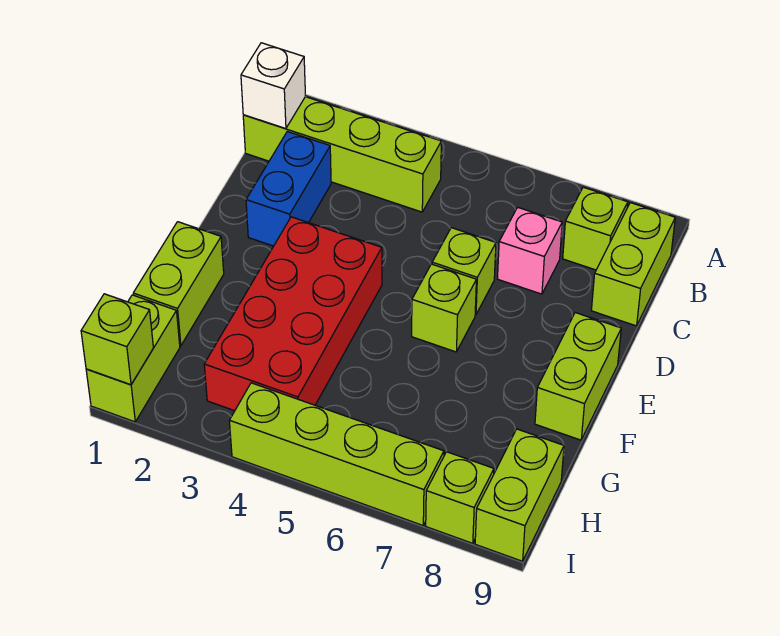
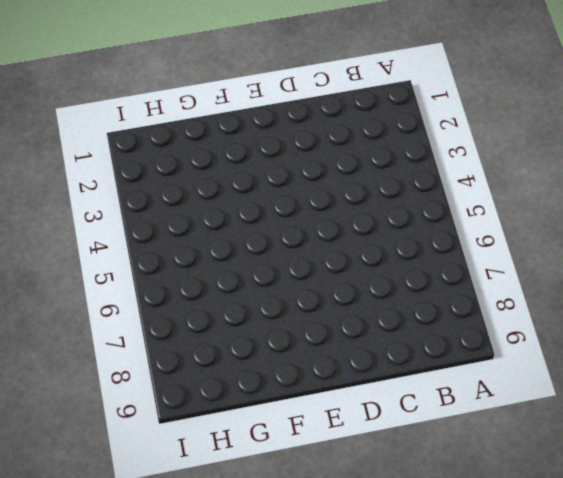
none -> lime 1x4 brick [243,97,441,212]
none -> lime 1x1 brick [563,187,628,270]
none -> lime 1x2 brick [591,203,675,326]

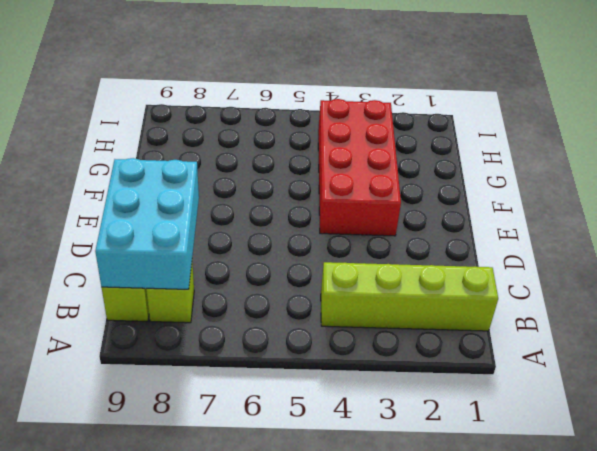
cyan 2x3 brick [95,158,199,289] -> none
none -> blue 1x2 brick [246,132,331,246]
none -> pink 1x1 brick [498,207,562,294]
none -> lime 1x1 brick [432,228,496,315]

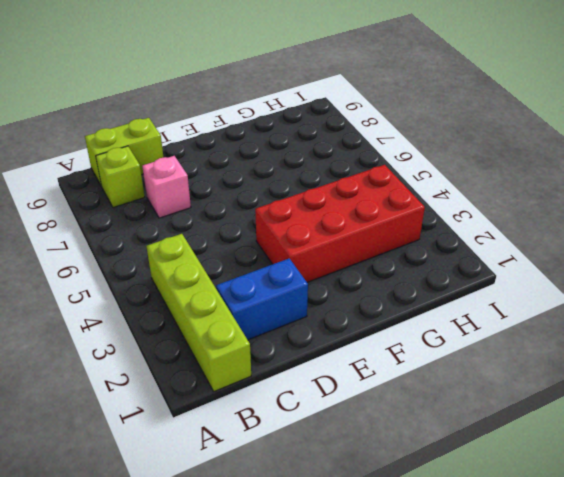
none -> lime 1x1 brick [432,228,496,315]
none -> lime 1x1 brick [412,264,476,352]
none -> lime 1x2 brick [535,313,621,440]

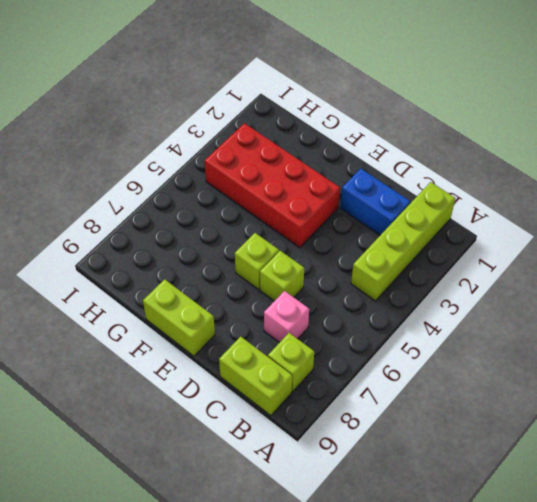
none -> lime 1x2 brick [133,222,224,346]
none -> lime 1x2 brick [86,295,180,422]
none -> lime 1x2 brick [475,429,564,561]

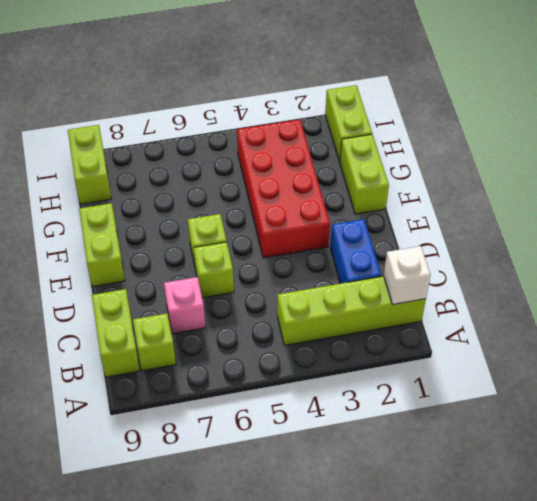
none -> lime 1x4 brick [229,383,444,525]
none -> lime 1x1 brick [426,452,494,543]
none -> lime 1x1 brick [81,294,153,385]

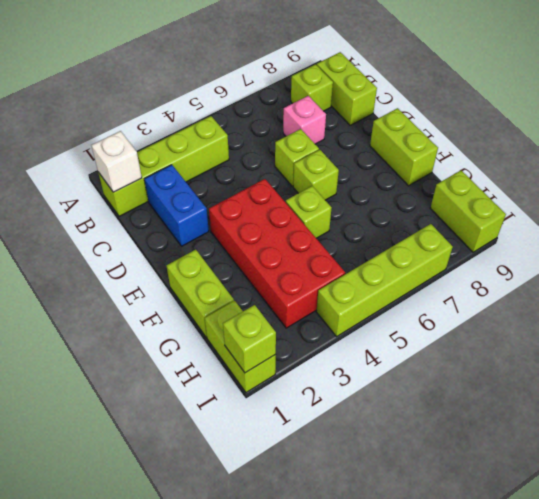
lime 1x1 brick [286,186,331,238] -> lime 1x1 brick moved to [426,452,494,543]

